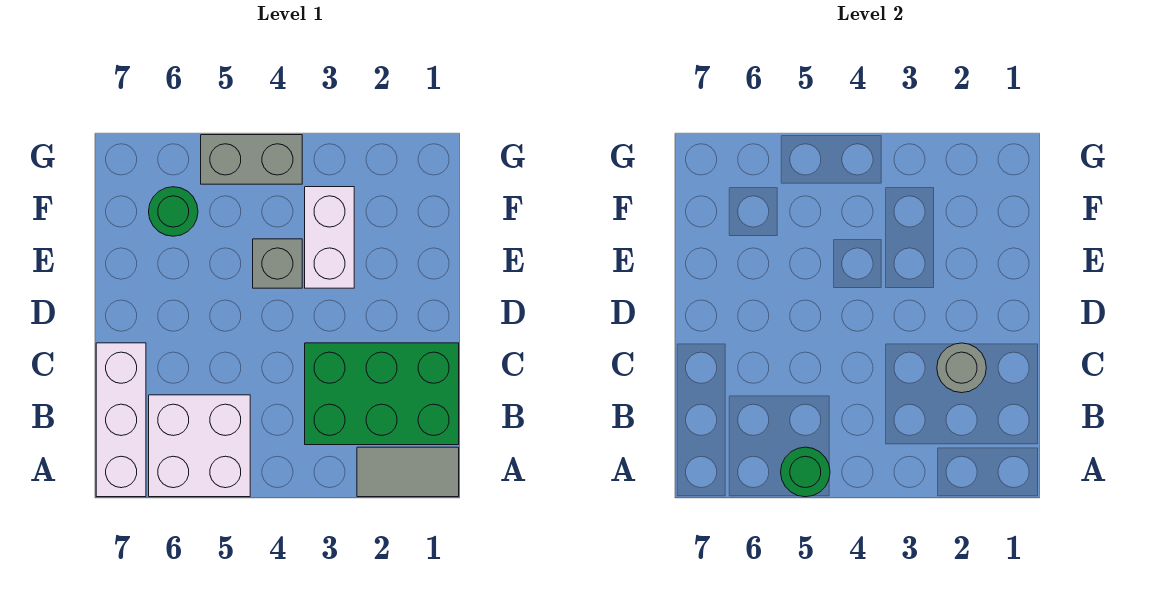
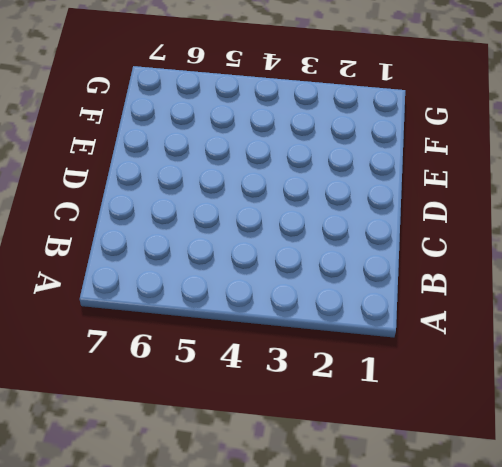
none -> grey 1x2 tile [357,447,459,497]
none -> white 2x2 brick [149,395,250,497]

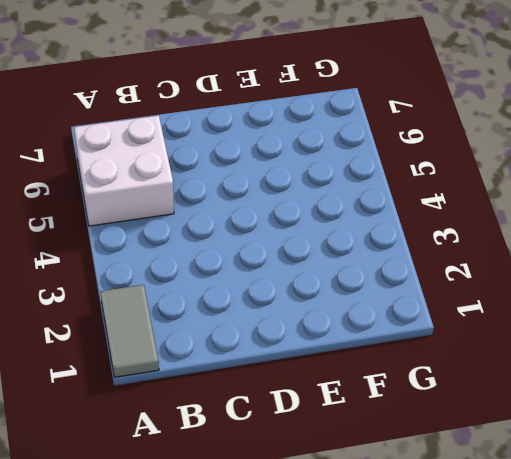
none -> white 1x3 brick [96,343,146,497]
none -> green 2x3 brick [305,343,459,445]

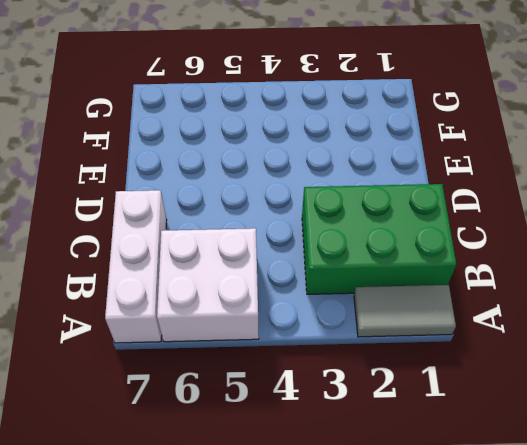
none -> white 1x2 brick [305,187,354,288]
none -> grey 1x1 brick [253,239,302,288]

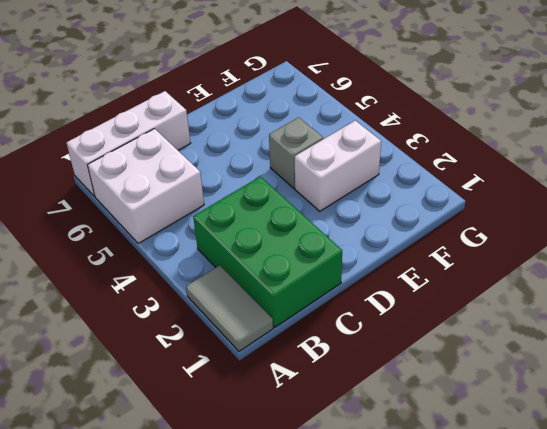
none -> green 1x1 round brick [149,187,198,236]
none -> grey 1x2 brick [201,135,302,184]

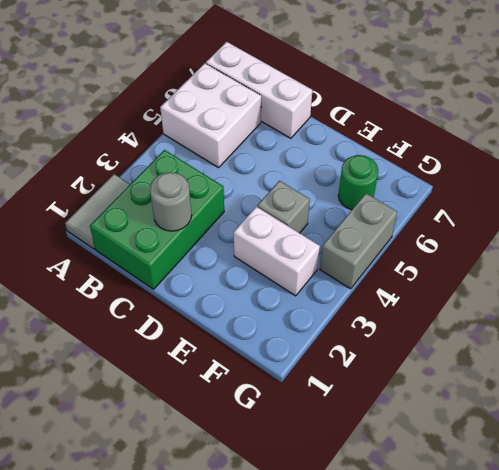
none -> green 1x1 round brick [781,447,830,497]

